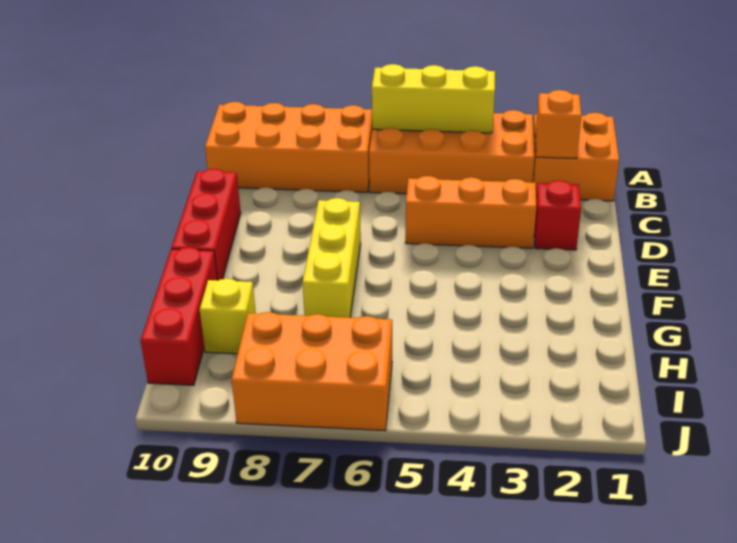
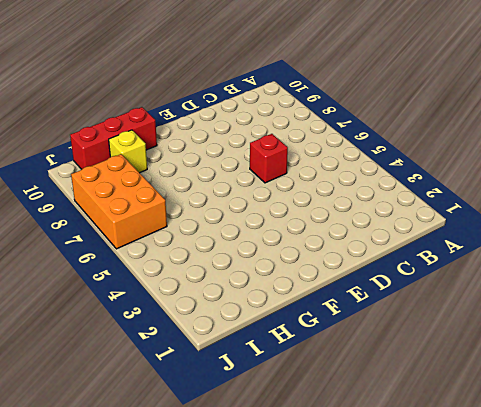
red 1x1 brick [250,134,288,183] -> red 1x1 brick moved to [534,180,581,250]
none -> orange 2x2 brick [532,113,619,201]
none -> orange 2x4 brick [369,110,534,194]
none -> orange 2x4 brick [205,102,372,192]

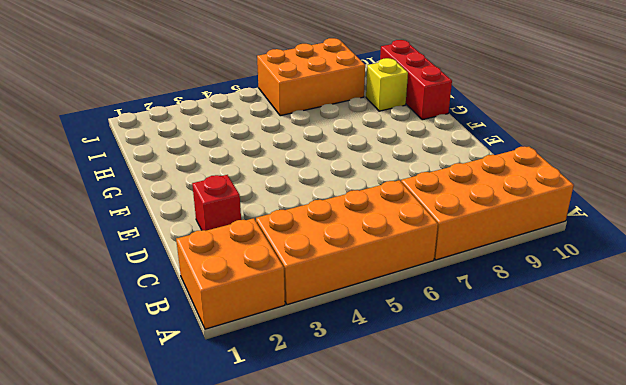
none -> orange 1x3 brick [406,176,537,248]
none -> red 1x3 brick [171,169,241,280]
none -> yellow 1x3 brick [303,198,361,317]

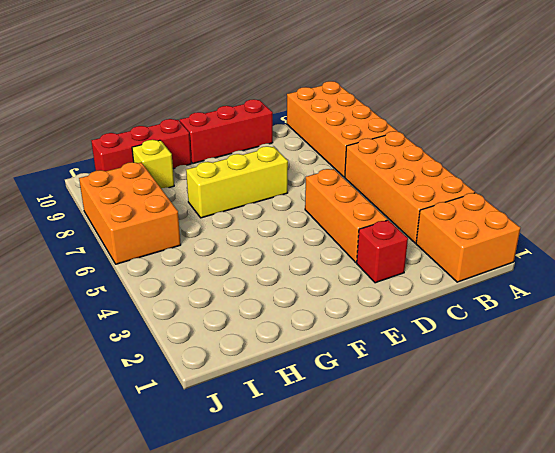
none -> yellow 1x3 brick [372,64,495,133]
none -> orange 1x1 brick [535,90,581,159]

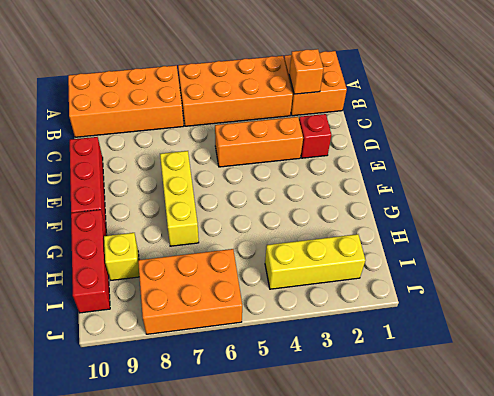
yellow 1x3 brick [265,234,365,289] -> yellow 1x3 brick moved to [372,64,495,133]

